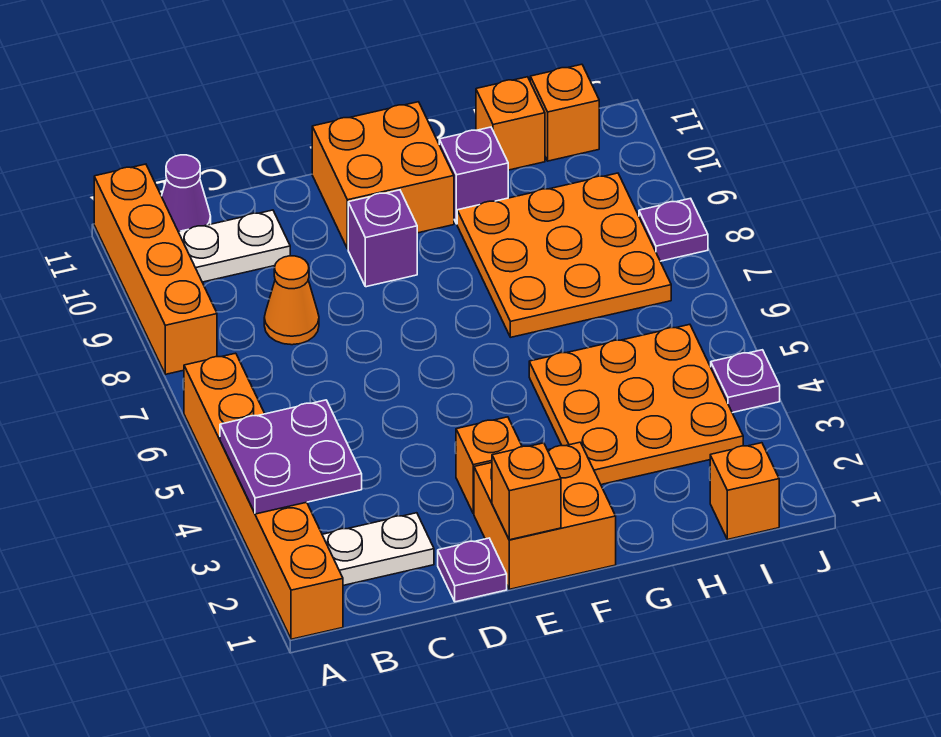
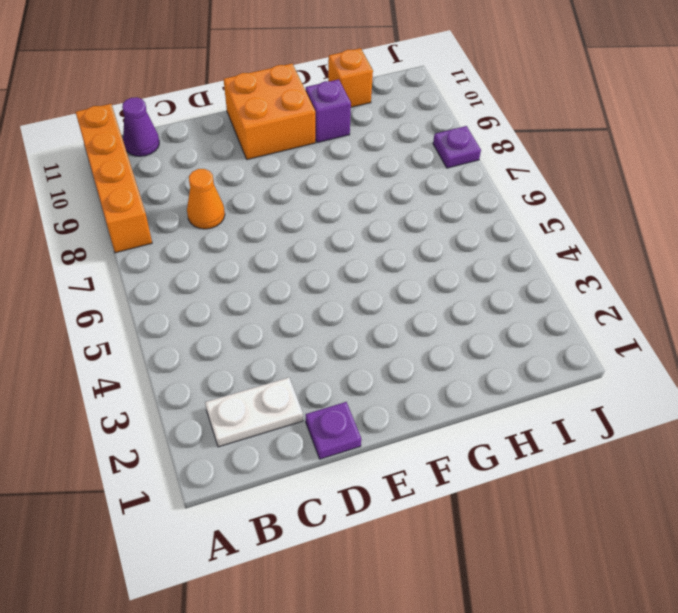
none -> orange 1x6 brick [184,353,343,639]
none -> white 1x2 plate [179,210,290,282]
none -> orange 2x2 brick [474,442,616,589]

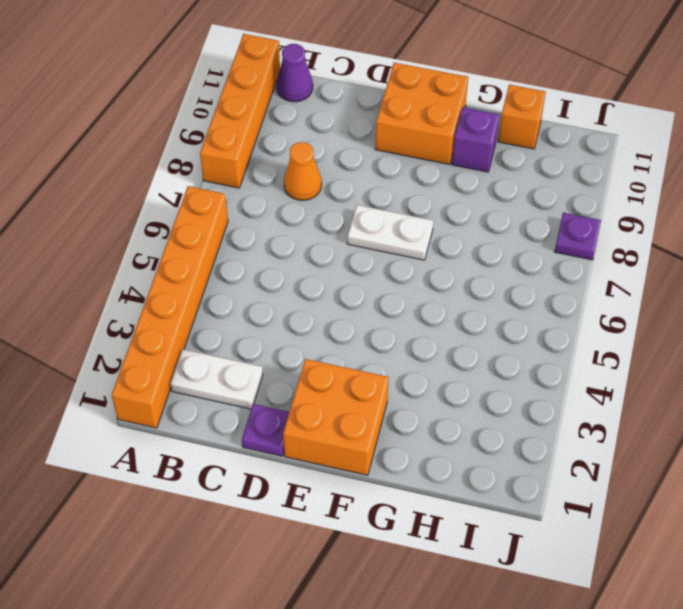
white 1x2 plate [347,205,434,260] -> white 1x2 plate moved to [179,210,290,282]
none -> orange 1x1 brick [456,417,522,514]
none -> purple 1x1 brick [348,190,417,287]
none -> orange 3x3 plate [529,324,743,485]

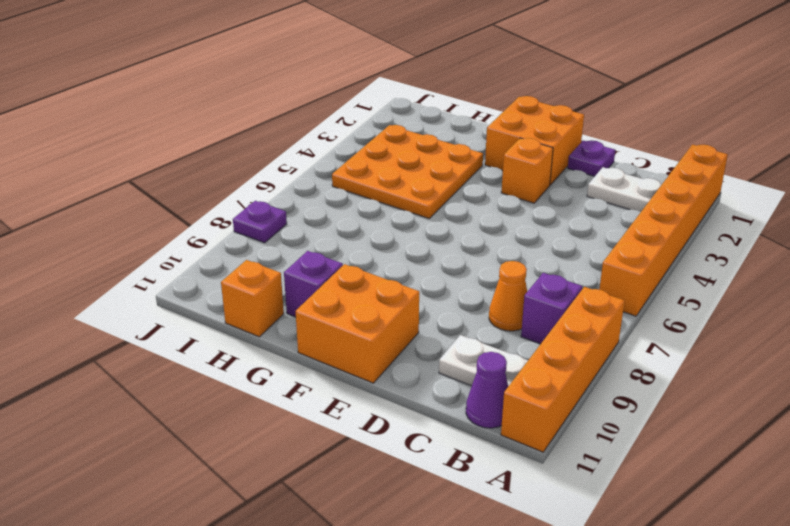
purple 1x1 brick [521,273,582,344] -> purple 1x1 brick moved to [348,190,417,287]
none -> orange 3x3 plate [457,173,671,337]
none -> orange 1x1 brick [710,443,779,539]
none -> orange 1x1 brick [530,64,599,161]

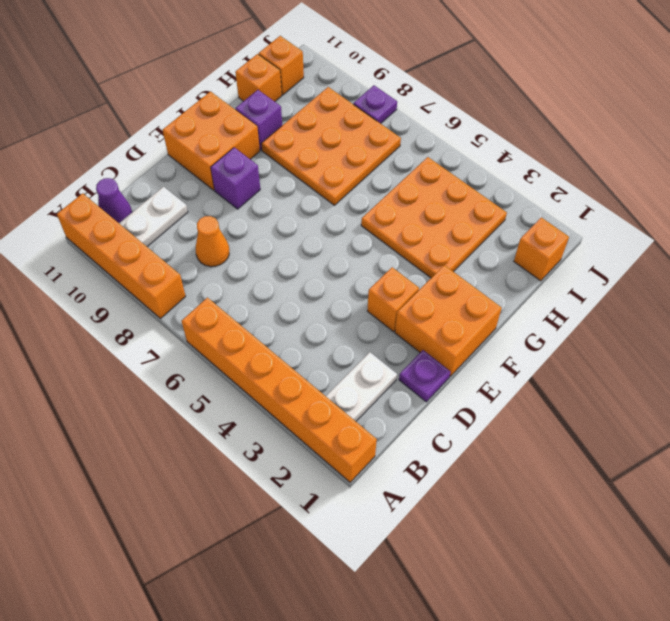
none -> purple 1x1 plate [711,350,780,413]
none -> purple 2x2 plate [220,400,362,514]
none -> orange 1x1 brick [492,443,561,540]

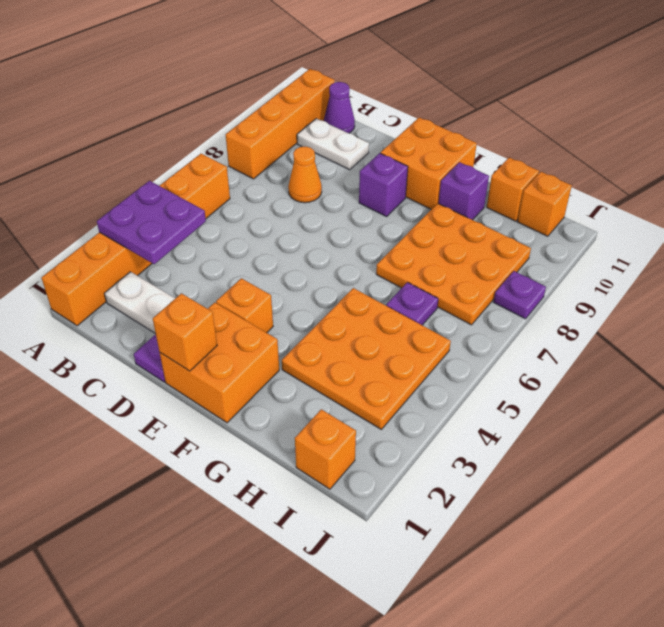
purple 1x1 plate [386,282,438,325] -> purple 1x1 plate moved to [711,350,780,413]

